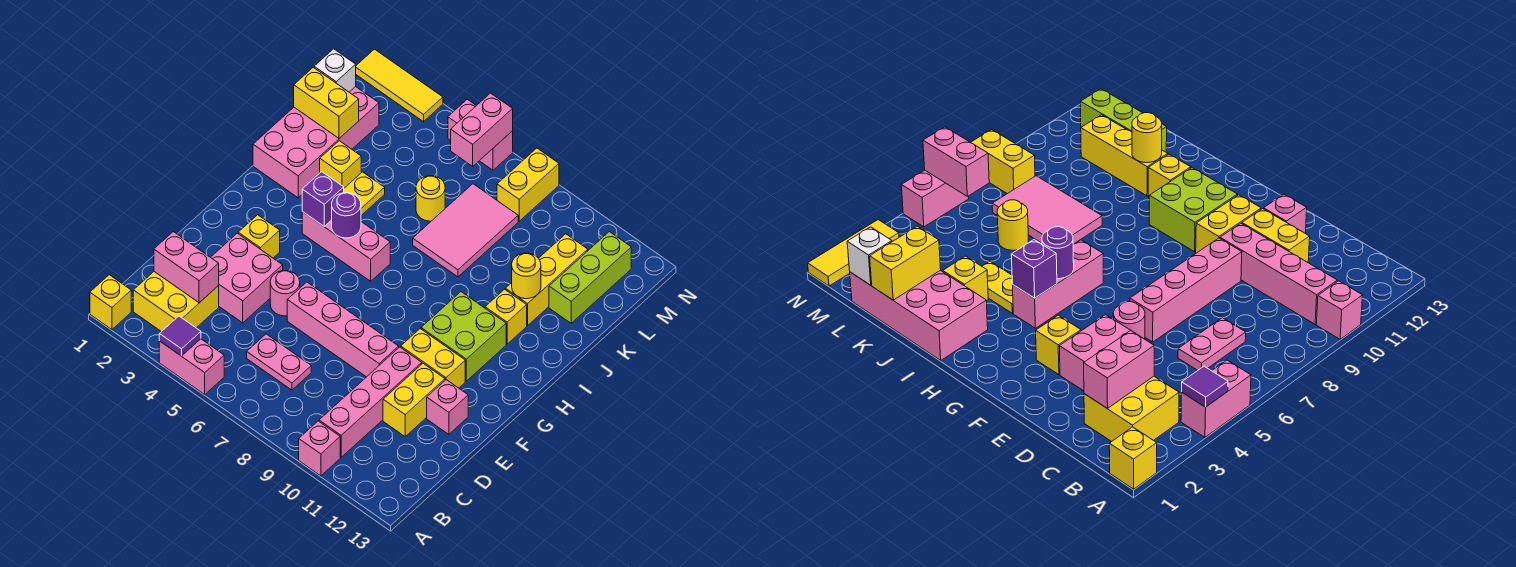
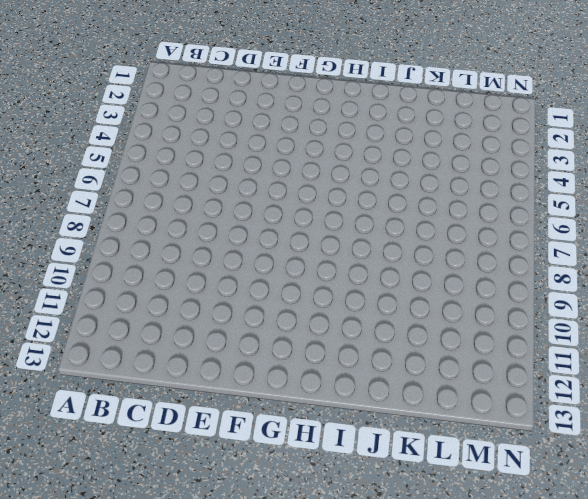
none -> yellow 1x1 brick [90,275,131,330]
none -> pink 1x2 brick [159,339,224,394]
none -> pink 1x1 brick [299,421,340,476]
none -> yellow 2x2 brick [133,272,219,332]

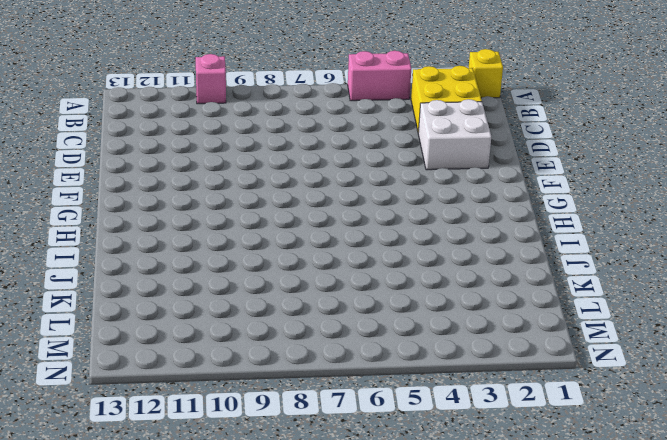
white 2x2 brick [418,99,491,170] -> pink 2x2 brick [211,233,283,323]
none -> pink 1x4 brick [319,347,422,457]
none -> pink 1x2 plate [247,334,311,390]
none -> yellow 1x2 brick [383,364,445,437]
none -> pink 1x1 round brick [270,271,300,316]

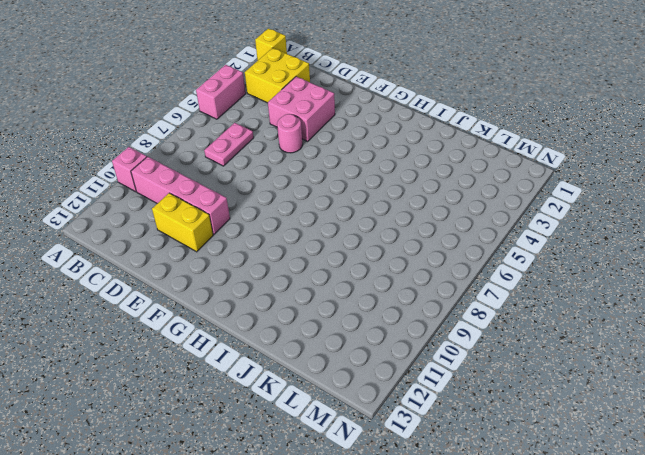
none -> pink 1x4 brick [287,282,399,377]
none -> pink 1x1 brick [427,380,468,434]
none -> yellow 1x1 brick [238,215,280,258]
none -> yellow 1x2 brick [401,329,465,388]

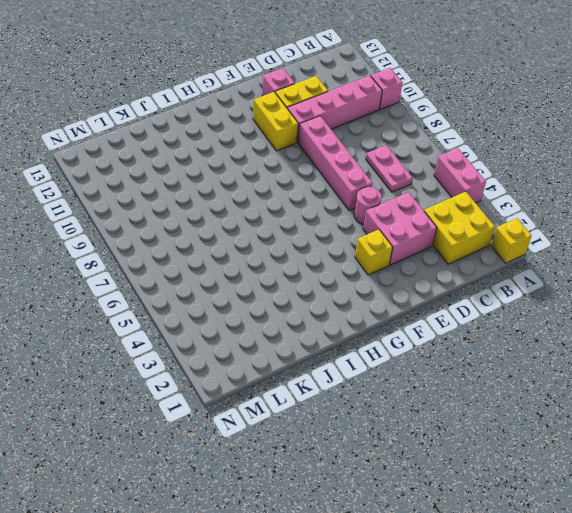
none -> lime 2x2 brick [421,292,506,381]
none -> pink 1x3 brick [302,212,390,281]
none -> pink 2x4 brick [253,87,379,198]
none -> yellow 1x2 plate [344,172,385,215]

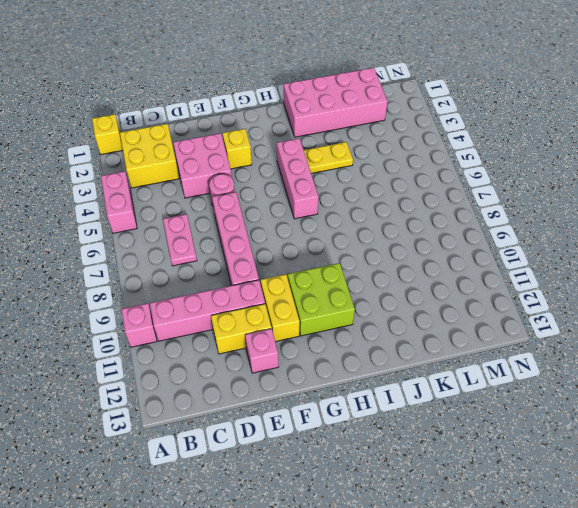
none -> yellow 1x1 brick [485,289,527,344]
none -> yellow 1x1 brick [320,141,361,188]
none -> pink 2x3 tile [413,184,518,277]
none -> yellow 1x3 brick [506,234,588,326]

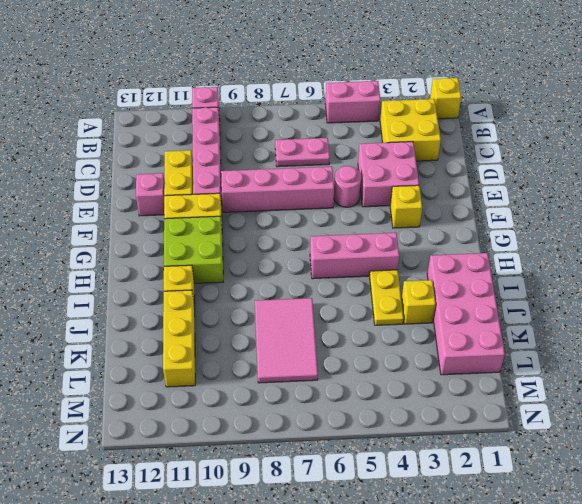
none -> yellow 1x1 round brick [416,176,445,221]
none -> lime 1x3 brick [549,232,631,323]
none -> yellow 1x2 brick [497,148,559,221]
none -> yellow 1x3 tile [356,49,443,122]

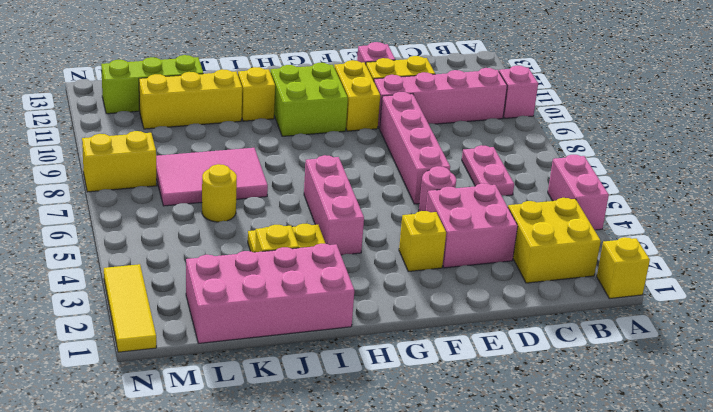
none -> pink 1x2 brick [448,99,513,170]
none -> purple 1x1 tile [159,316,201,356]
none -> pink 1x2 brick [154,232,219,303]
none -> purple 1x1 brick [302,172,344,227]

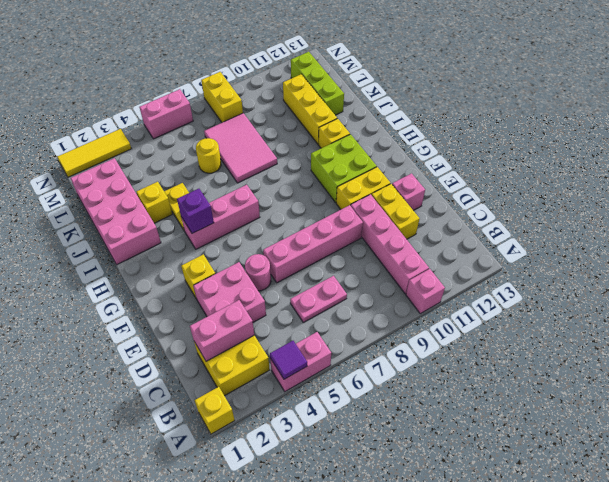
none -> purple 1x1 round brick [332,193,361,238]
none -> yellow 1x1 round brick [512,253,541,299]
none -> yellow 1x2 brick [294,67,359,138]
none -> white 1x1 brick [314,49,356,92]

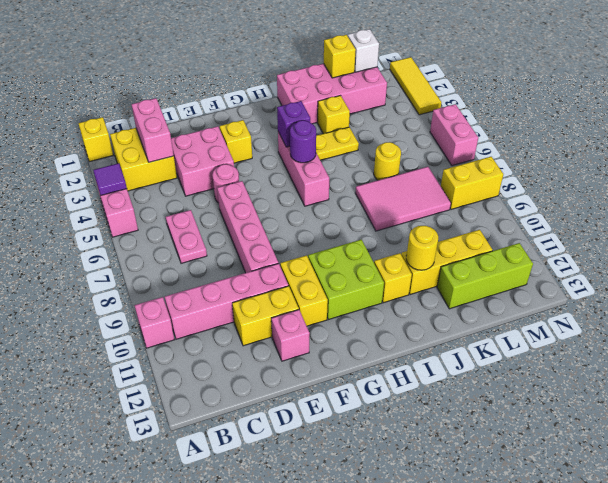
yellow 1x1 brick [324,35,356,78] -> yellow 1x2 brick [294,67,359,138]
none -> pink 1x2 brick [451,93,513,166]

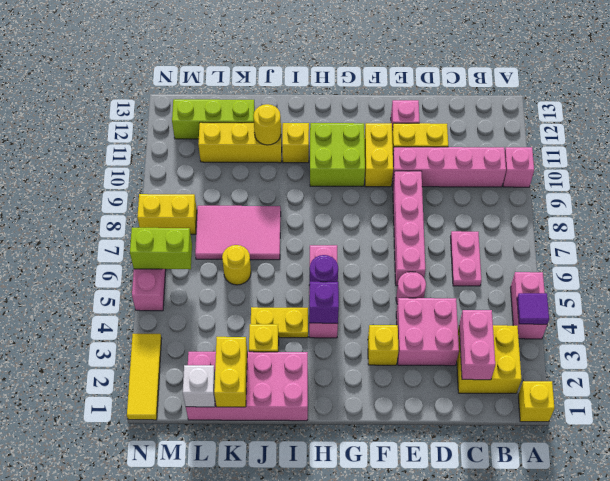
lime 1x2 brick [130,228,192,269] -> pink 1x2 brick [451,93,513,166]

